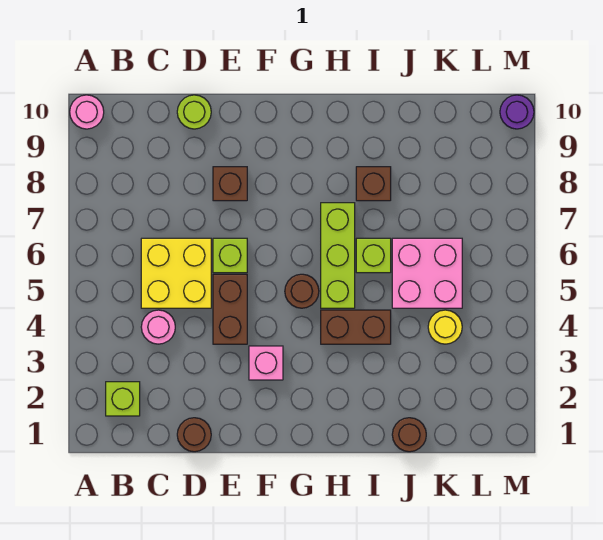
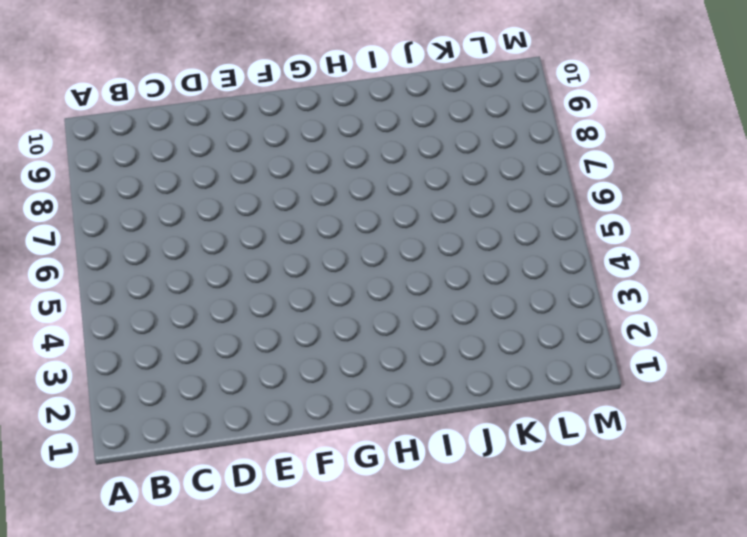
none -> pink 1x1 round brick [70,95,104,129]
none -> lime 1x1 brick [106,382,140,416]
none -> pink 1x1 round brick [141,310,175,344]

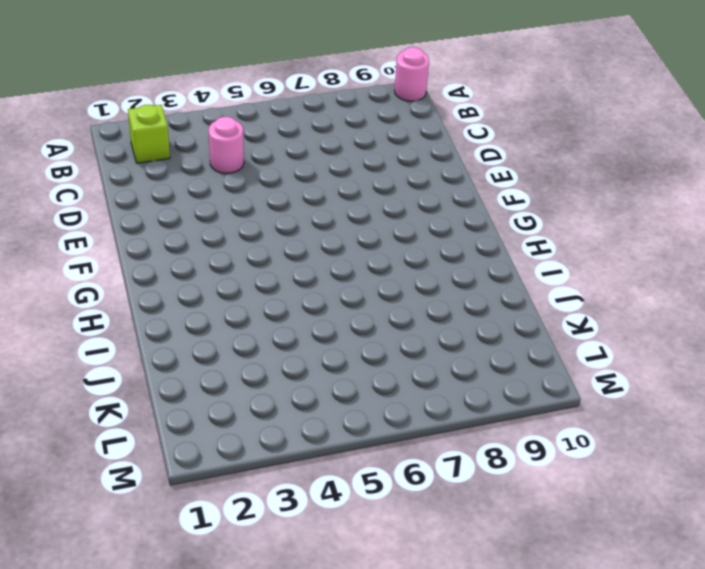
none -> yellow 2x2 brick [141,238,211,308]
none -> brown 1x1 round brick [177,418,211,452]
none -> lime 1x1 round brick [177,95,211,129]

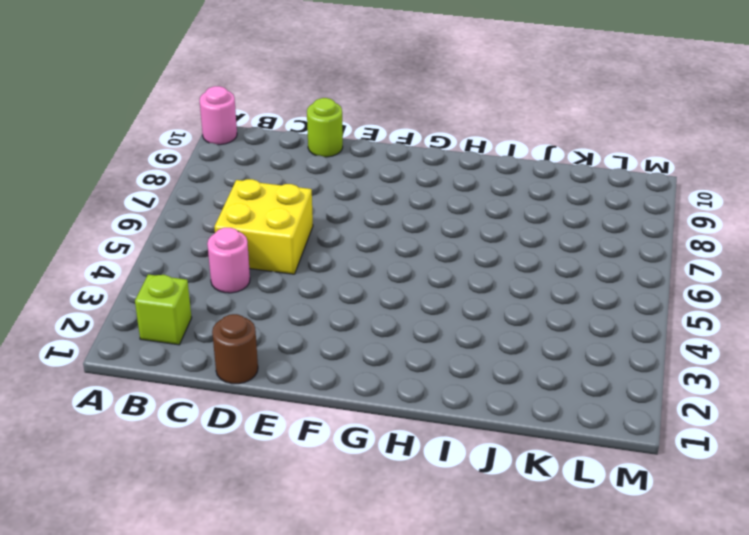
none -> brown 1x2 brick [213,274,247,344]
none -> lime 1x1 brick [213,238,247,273]
none -> brown 1x1 brick [213,167,247,201]

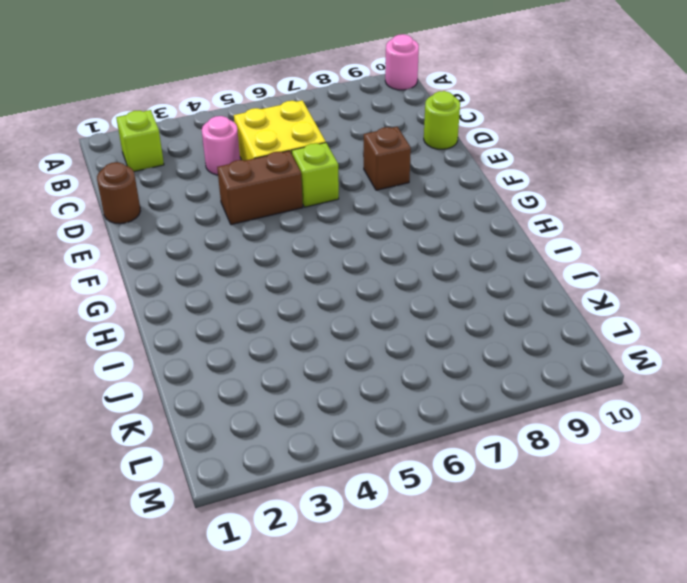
none -> pink 1x1 brick [249,346,283,380]
none -> brown 1x1 round brick [285,274,319,308]
none -> brown 1x2 brick [321,310,391,344]

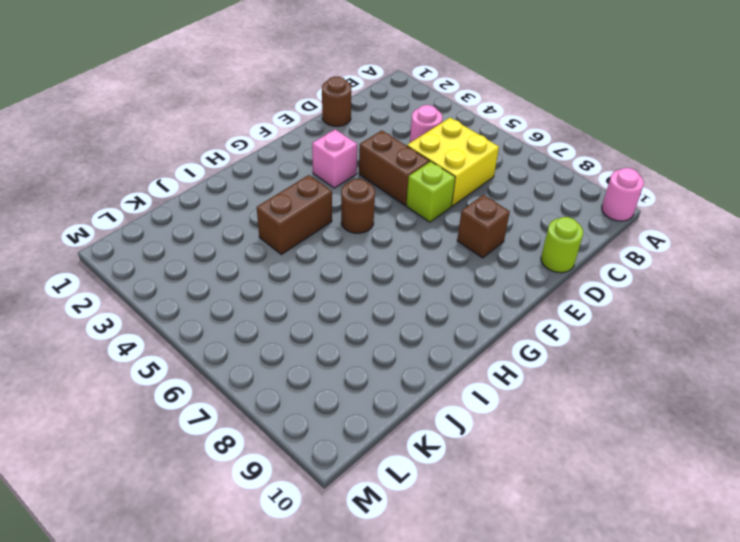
none -> lime 1x1 brick [106,382,140,416]
none -> lime 1x3 brick [321,203,355,308]
none -> lime 1x1 brick [356,238,391,273]

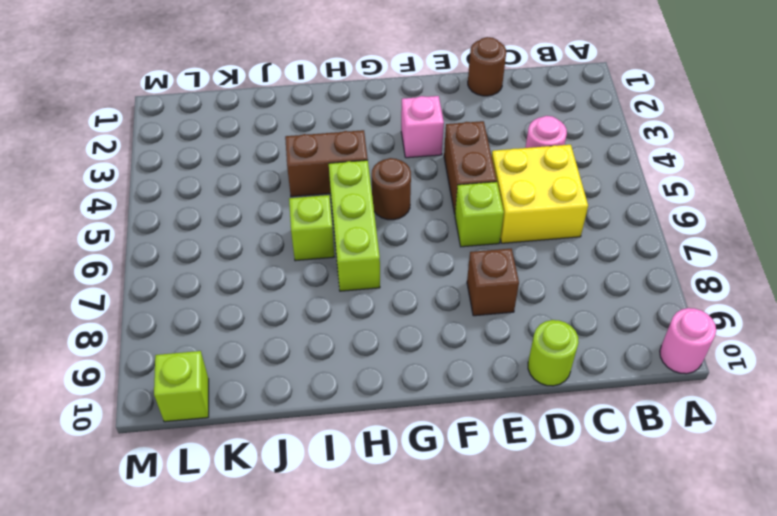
lime 1x1 brick [154,351,209,422] -> lime 1x1 brick moved to [106,382,140,416]
none -> brown 1x1 brick [356,167,391,201]
none -> brown 1x1 round brick [392,418,426,452]
none -> pink 2x2 brick [392,238,462,308]

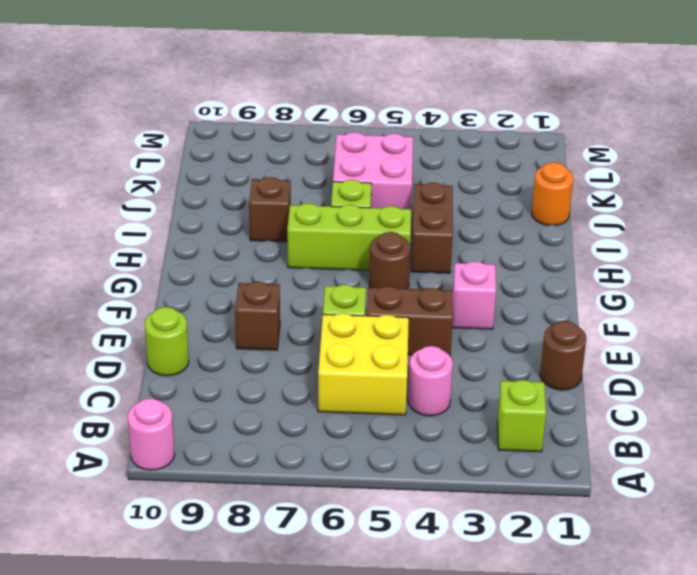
orange 1x1 round brick [532,162,573,225] -> brown 1x1 round brick [392,418,426,452]
none -> yellow 1x1 round brick [428,310,462,344]
none -> purple 1x1 round brick [500,95,534,129]

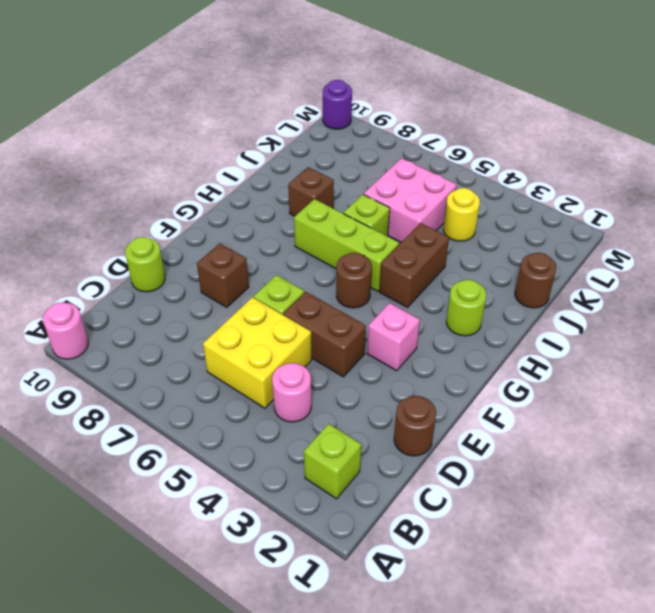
lime 1x1 round brick [446,280,486,336] -> none

